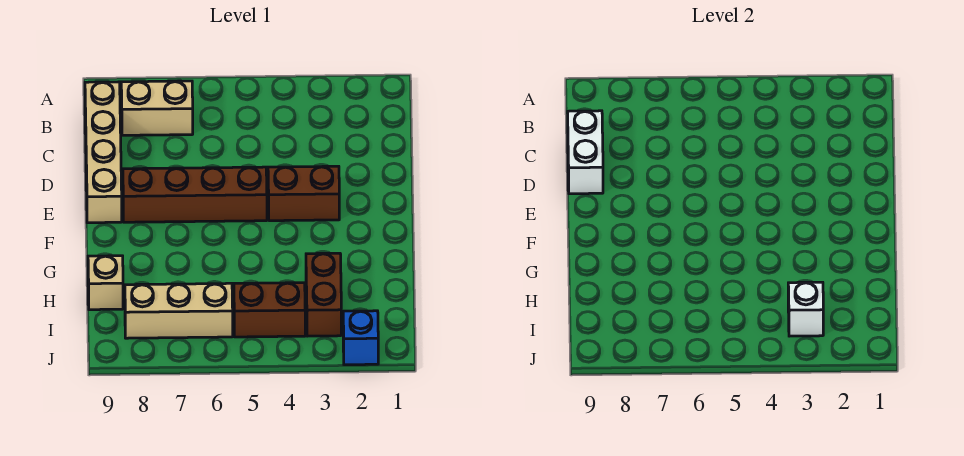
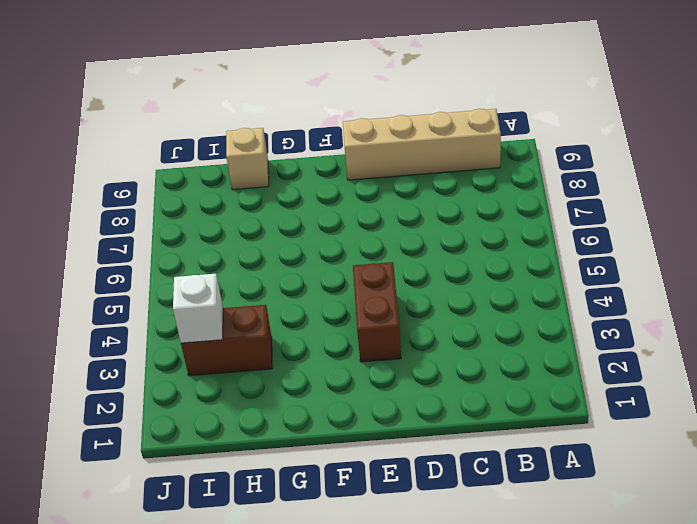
none -> tan 1x2 brick [121,81,193,135]
none -> brown 1x4 brick [123,167,267,222]

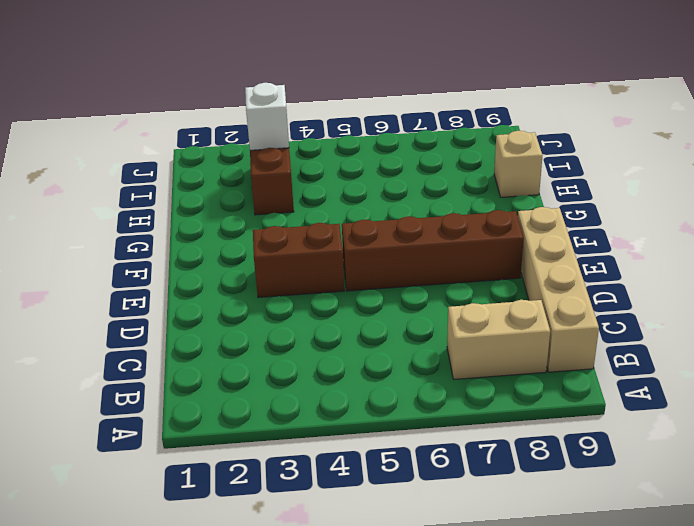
none -> brown 1x2 brick [234,283,305,337]
none -> tan 1x3 brick [125,283,233,338]

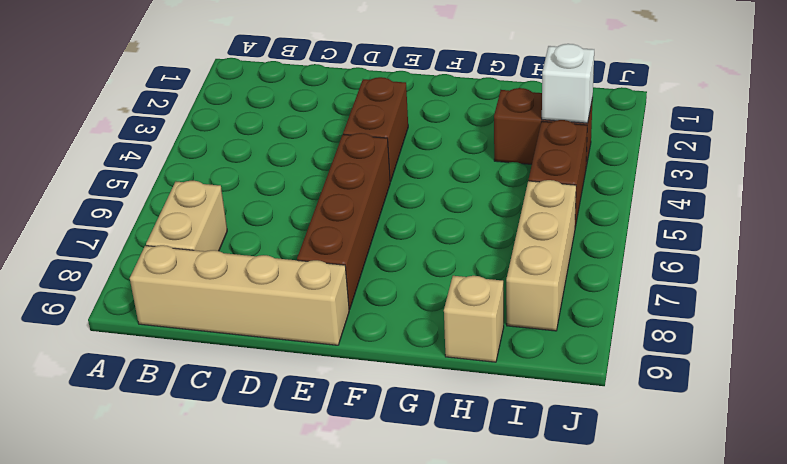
none -> blue 1x1 brick [343,311,378,365]
none -> white 1x2 brick [568,111,603,194]

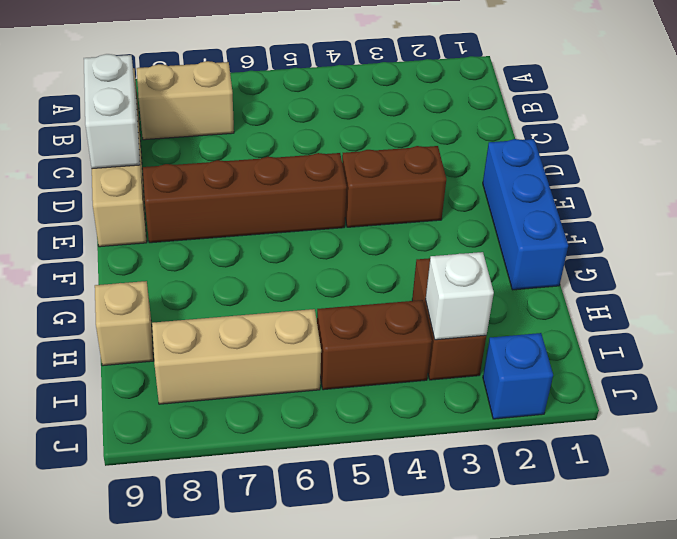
blue 1x3 brick [483,139,568,290] -> none

